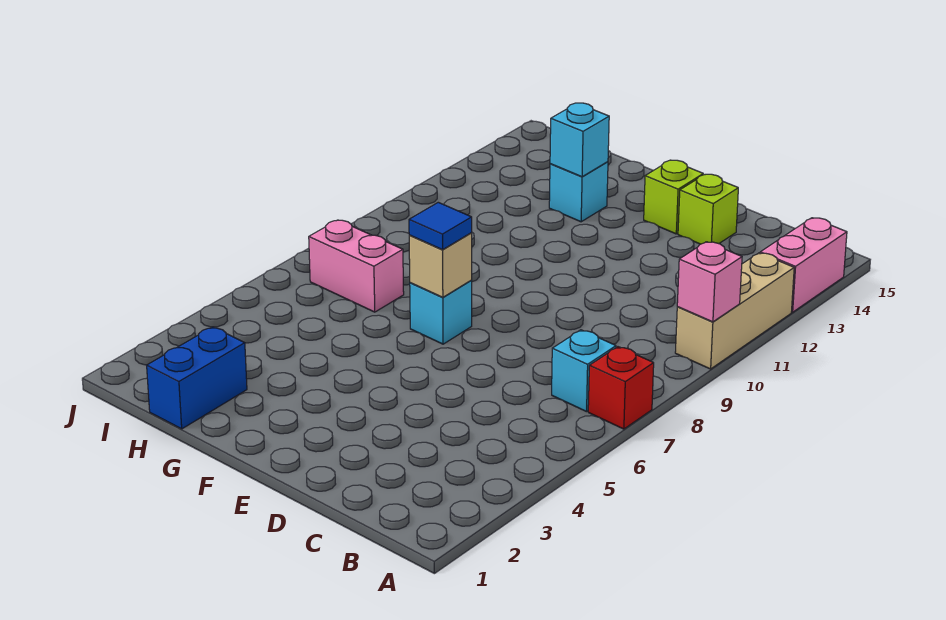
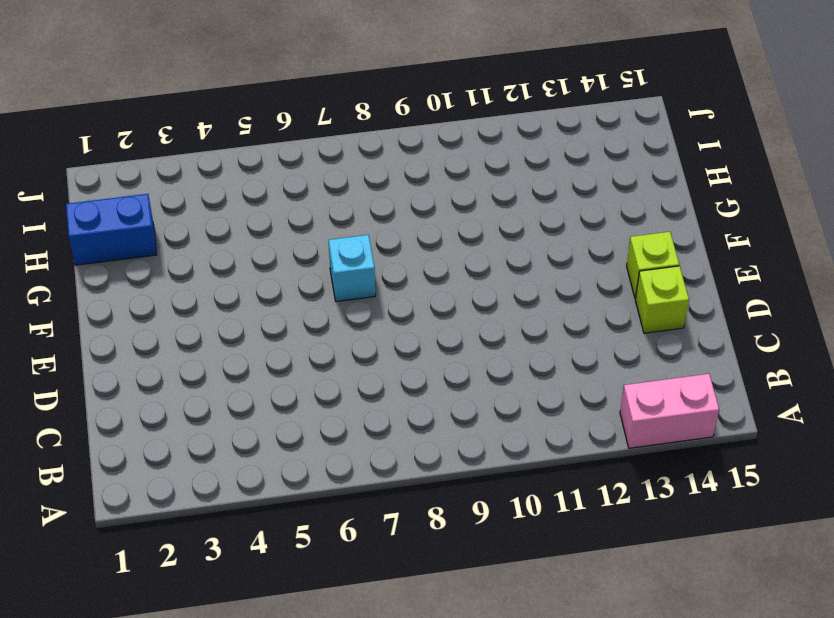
none -> red 1x1 brick [588,347,654,429]
none -> tan 1x3 brick [675,253,794,369]
none -> cyan 1x1 brick [552,330,616,412]

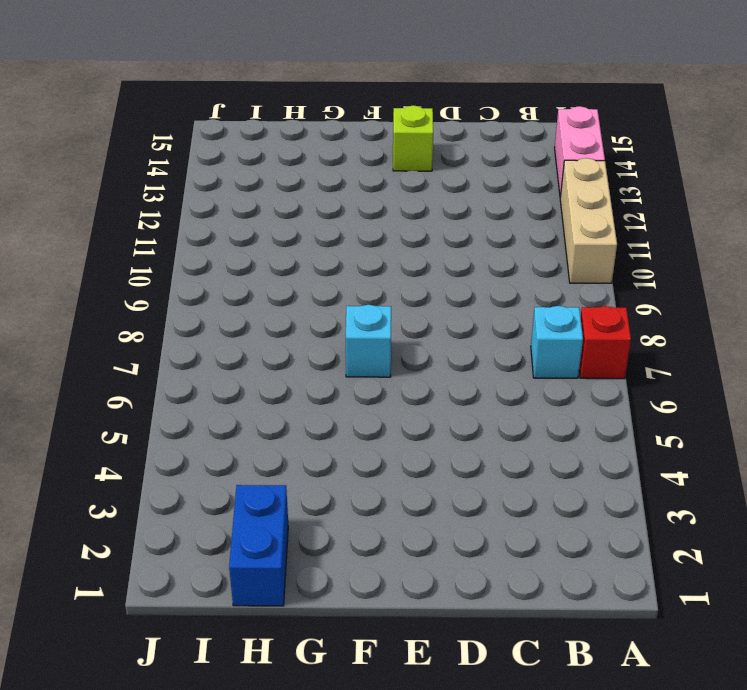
none -> lime 1x1 brick [678,174,738,244]
none -> cyan 1x1 brick [549,162,608,222]
none -> pink 1x2 brick [309,220,404,312]

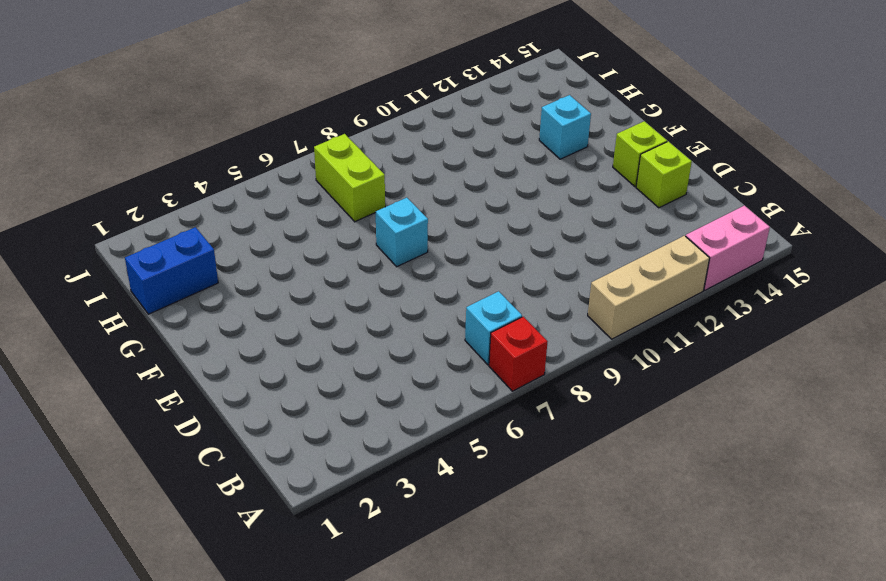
lime 1x2 brick [314,134,385,222] -> pink 1x2 brick [309,220,404,312]
none -> pink 1x1 brick [677,242,742,322]
none -> tan 1x1 brick [409,233,472,297]
none -> cyan 1x1 brick [550,103,609,177]

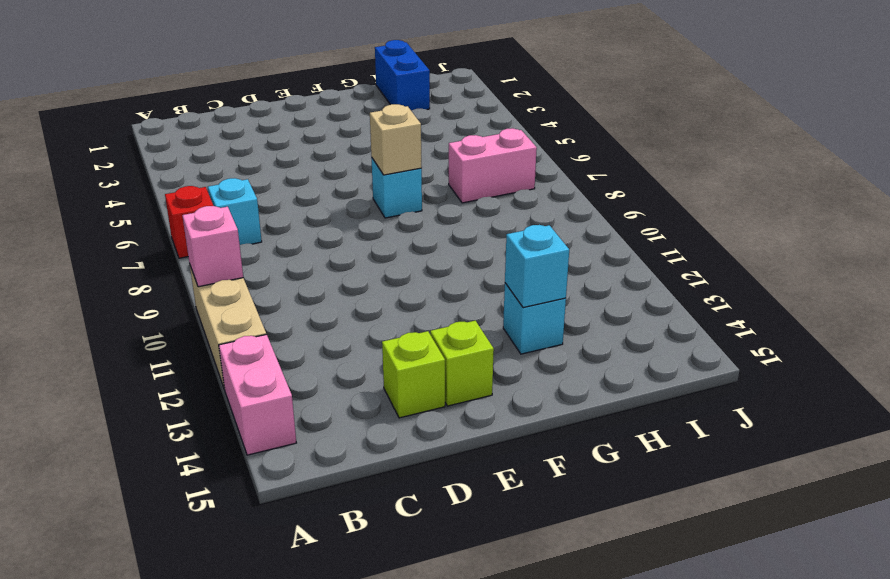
none -> blue 1x1 tile [409,202,472,250]

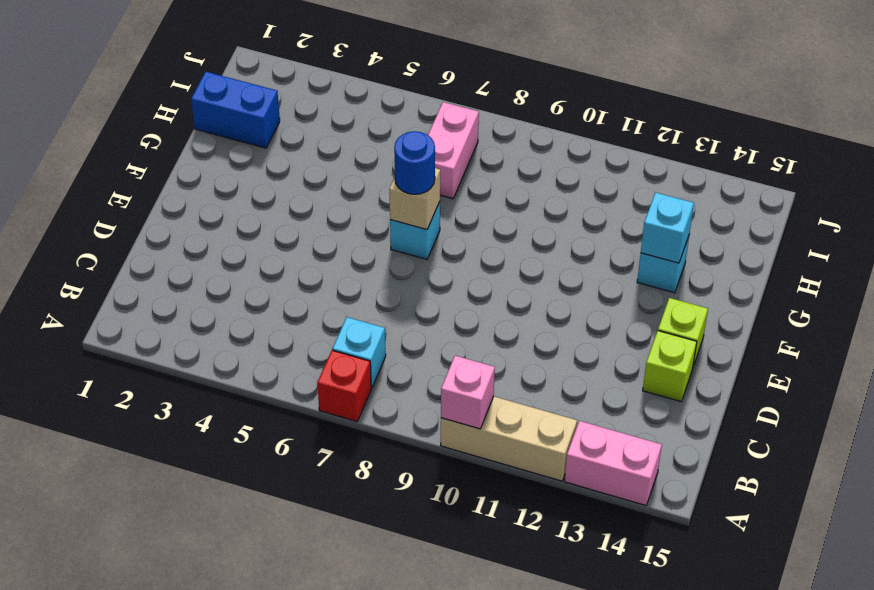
blue 1x1 round brick [394,131,435,194] -> blue 1x1 tile [409,202,472,250]

